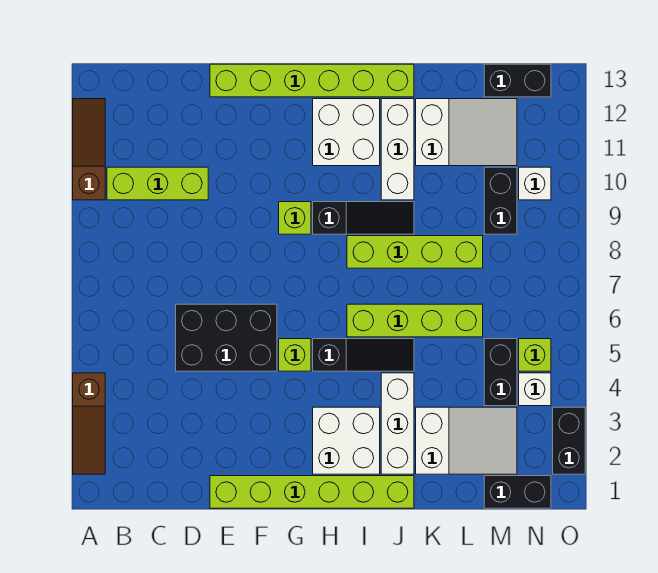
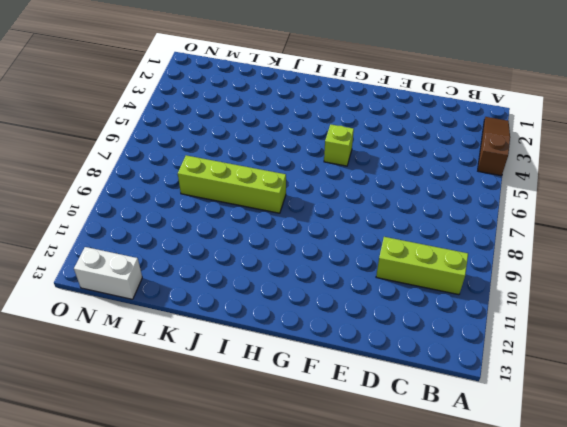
white 1x2 brick [74,247,142,299] -> black 1x2 brick [484,64,551,97]
none -> brown 1x3 slope [73,99,105,200]
none -> black 2x3 brick [176,304,277,371]
none -> lime 1x6 brick [210,476,414,508]

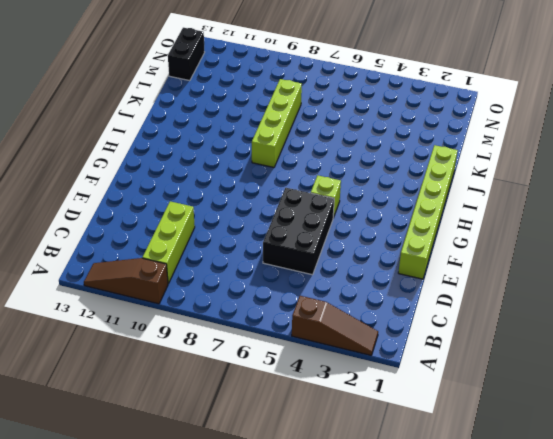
none -> lime 1x6 brick [210,64,414,97]
none -> lime 1x1 brick [279,202,311,234]
none -> white 2x2 brick [313,407,380,474]

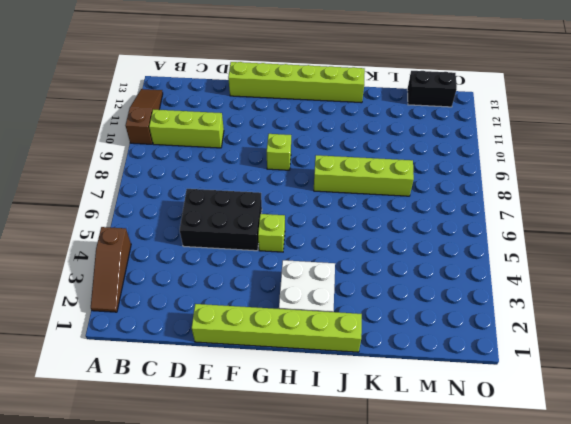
none -> black 1x3 slope [313,339,414,371]
none -> black 1x3 slope [313,202,414,234]
none -> white 2x2 brick [313,99,380,166]

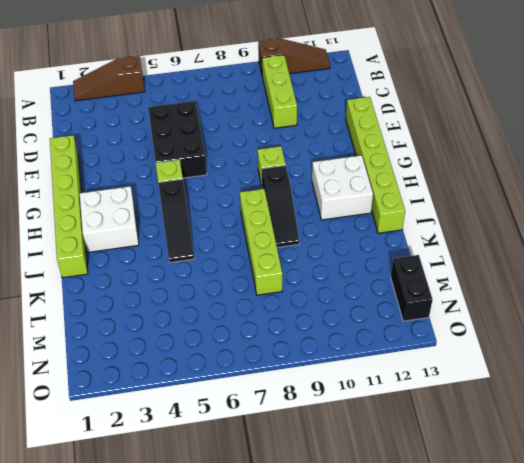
none -> lime 1x4 brick [347,304,483,337]
none -> white 1x3 brick [381,373,414,474]
none -> white 1x3 brick [381,99,414,200]

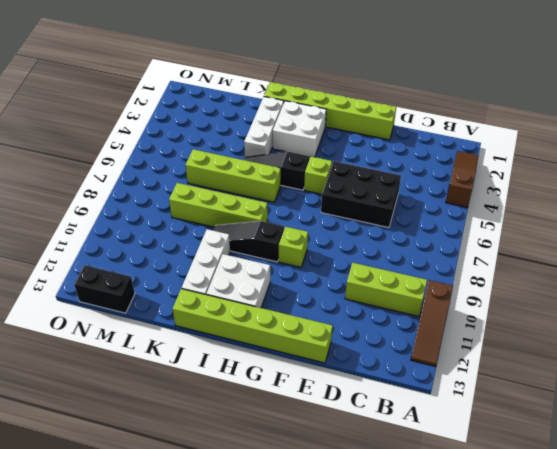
none -> white 2x3 slope [416,407,517,474]
none -> white 2x3 slope [416,99,517,166]
none -> black 1x2 brick [484,476,551,508]

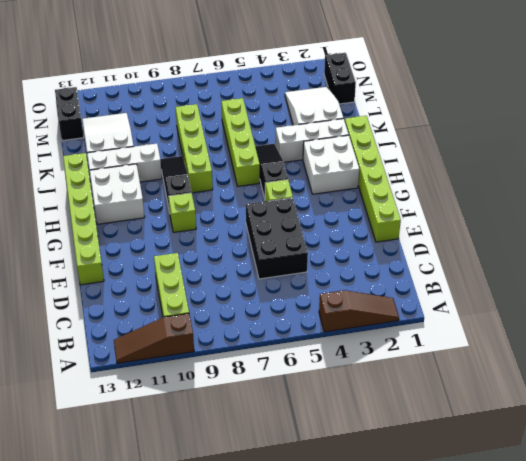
none -> black 1x2 brick [484,339,517,406]
none -> black 1x2 brick [484,167,517,234]
none -> white 1x1 brick [519,373,551,406]

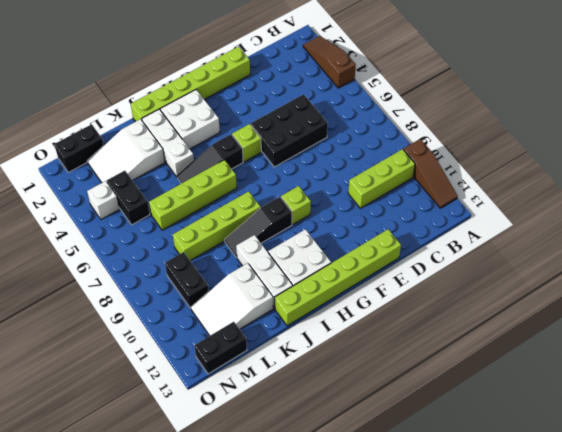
none -> lime 1x1 brick [519,339,551,371]
none -> white 1x1 brick [519,167,551,200]
none -> black 1x2 brick [553,407,585,474]

